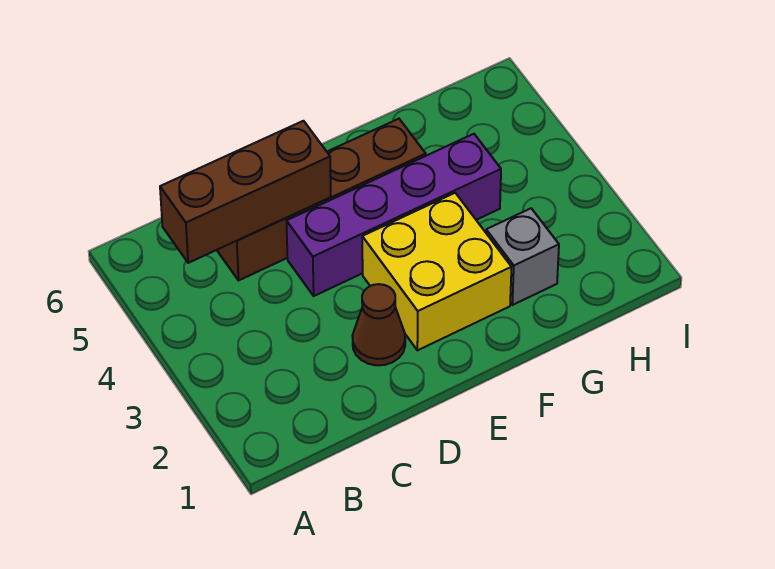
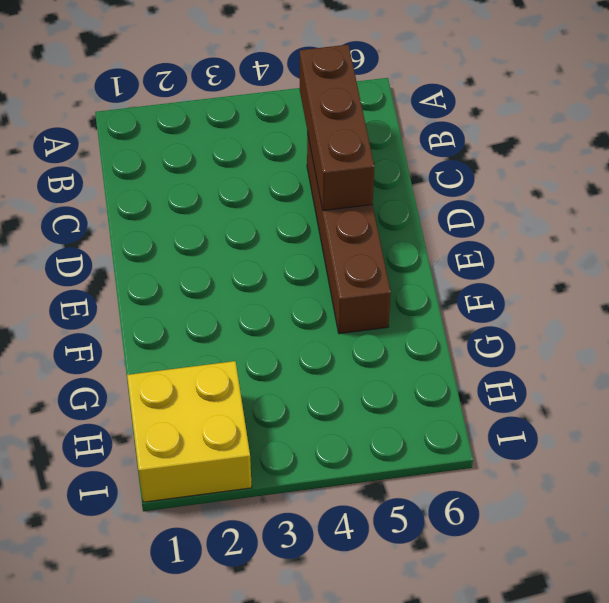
yellow 2x2 brick [127,361,252,502] -> yellow 2x2 brick moved to [362,193,511,350]
none -> brown 1x1 cone [352,284,405,365]
none -> purple 1x4 brick [286,134,501,296]

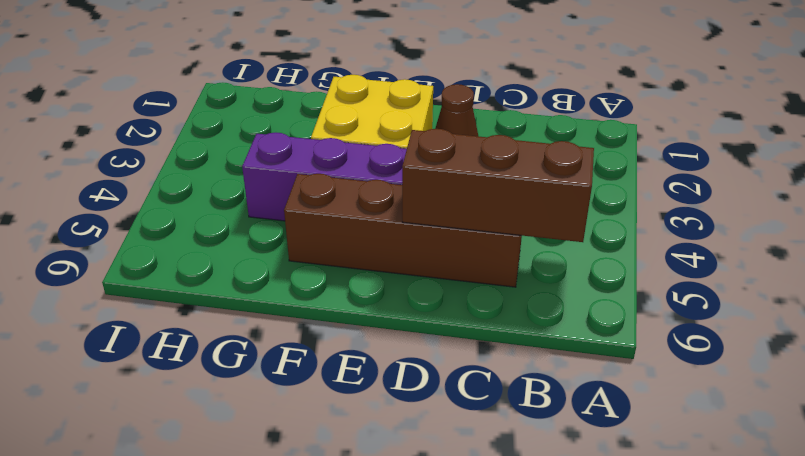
none -> grey 1x1 brick [486,208,559,305]

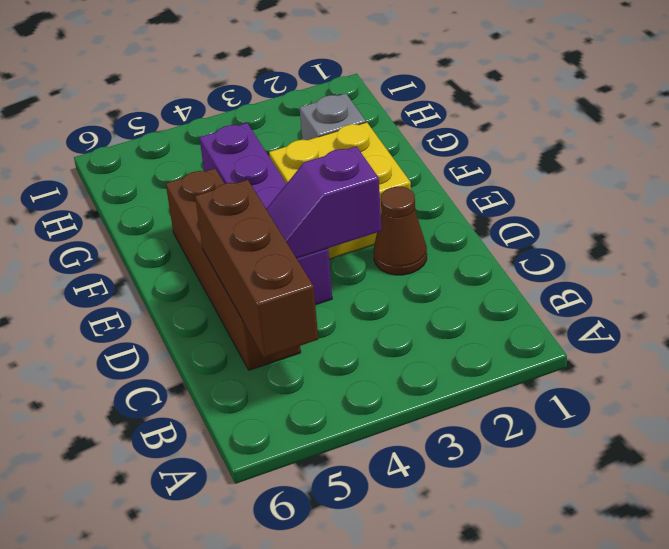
purple 1x2 slope [266,146,382,258] -> none

